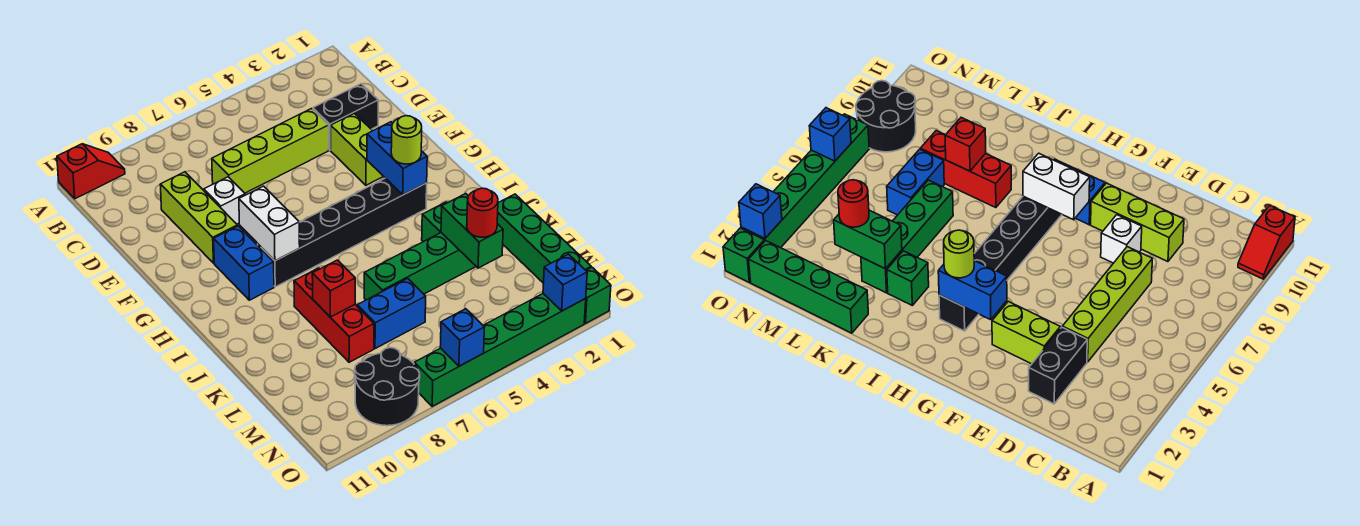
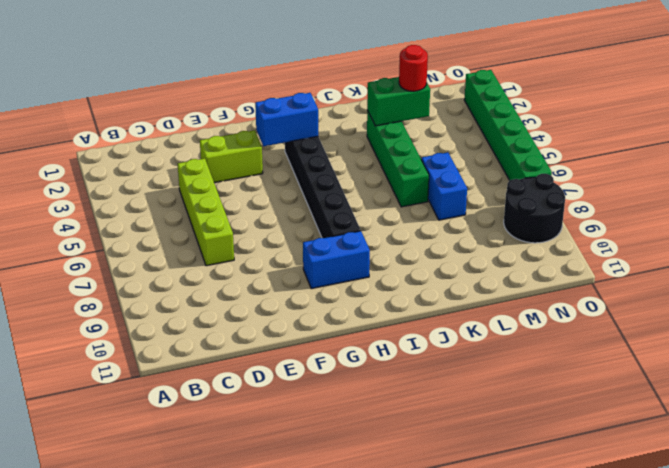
none -> red 1x2 slope [57,144,125,199]
none -> black 1x2 brick [313,84,378,150]
none -> lime 1x3 brick [160,172,237,263]

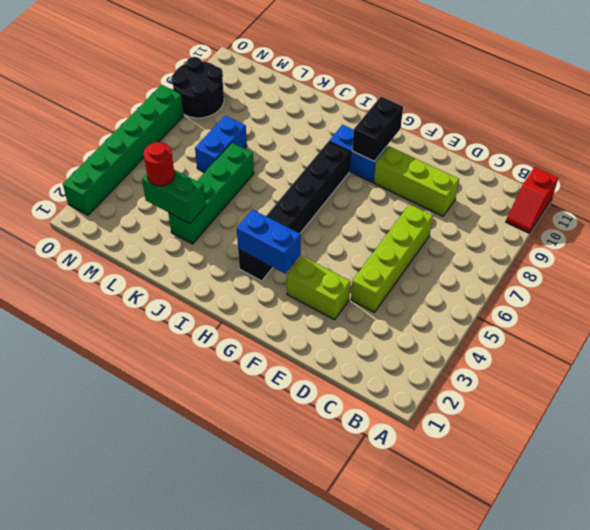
black 1x2 brick [352,97,403,162] -> black 1x2 brick moved to [313,84,378,150]
none -> white 1x1 brick [204,177,245,224]
none -> green 1x1 brick [422,202,447,242]
none -> red 1x3 brick [294,268,374,362]

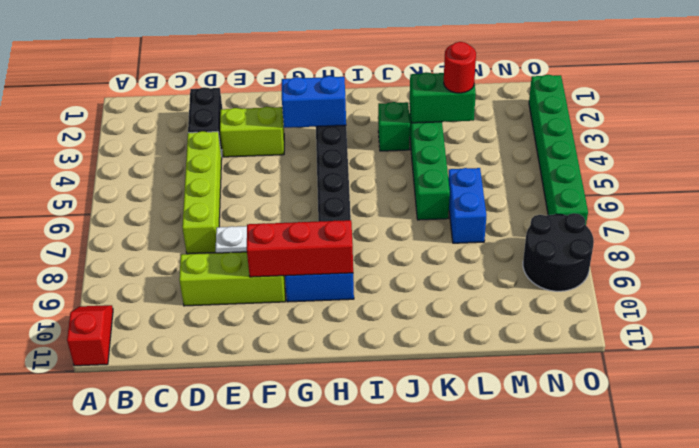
red 1x3 brick [247,220,353,277] -> red 1x3 brick moved to [294,268,374,362]
none -> green 1x4 brick [497,194,591,283]
none -> green 1x1 brick [584,267,611,324]
none -> white 1x2 brick [239,186,300,261]

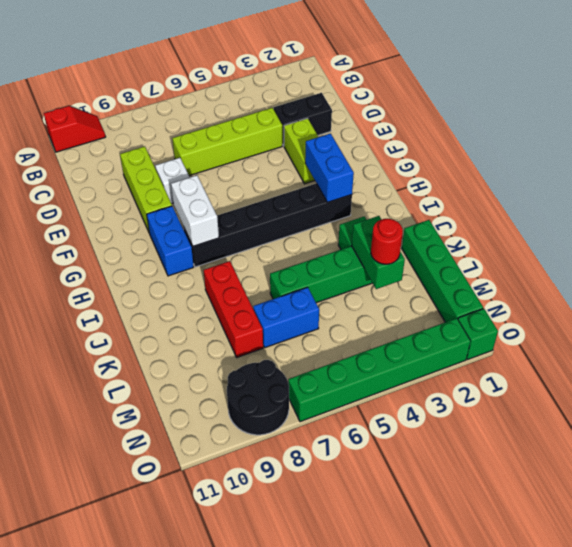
none -> red 1x1 brick [312,260,355,317]
none -> blue 1x1 brick [543,254,587,311]
none -> blue 1x1 brick [440,309,484,366]

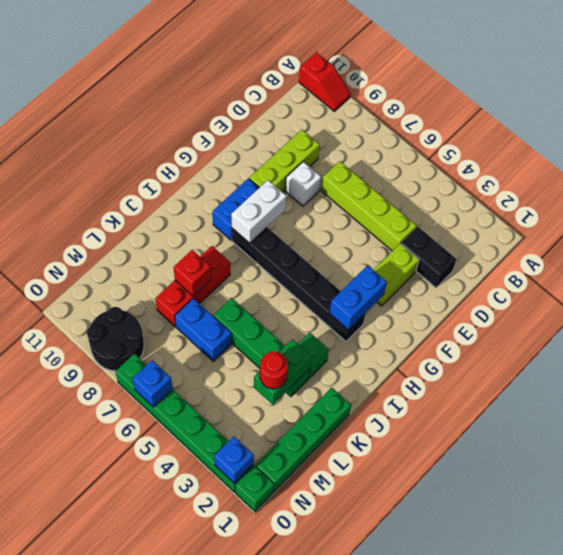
none -> lime 1x1 round brick [391,116,422,164]

